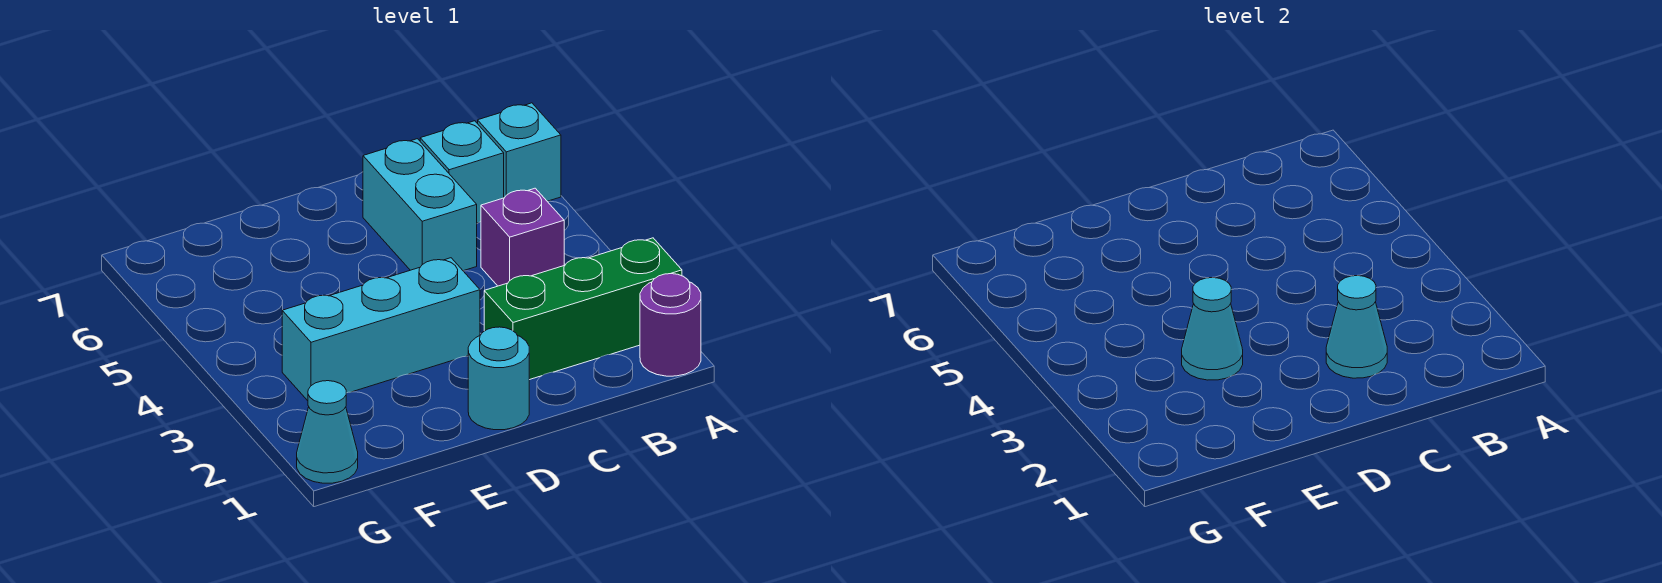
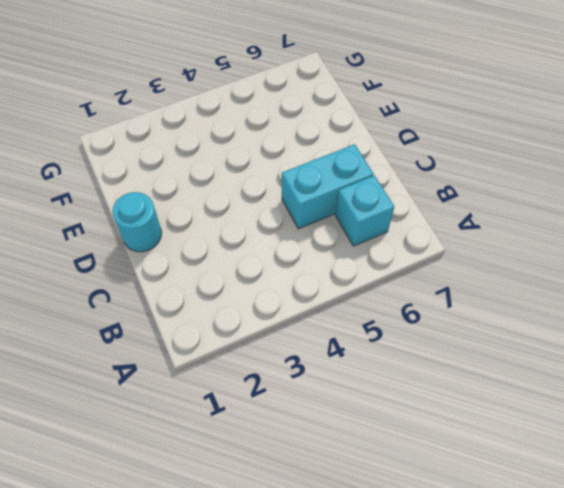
none -> purple 1x1 round brick [640,274,701,376]
none -> green 1x3 brick [484,238,682,380]

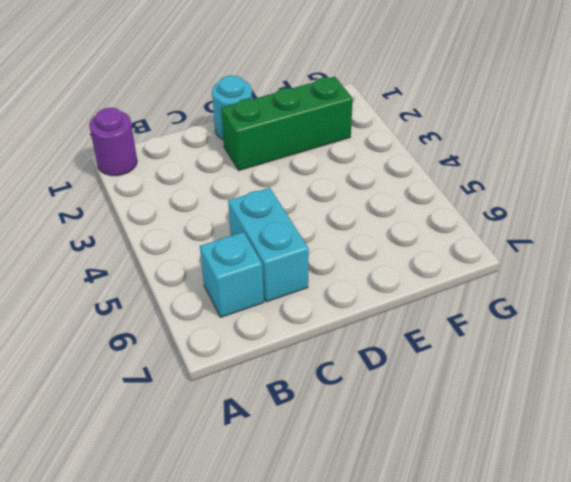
green 1x3 brick [221,77,353,170] -> green 1x3 brick moved to [484,238,682,380]
none -> cyan 1x1 brick [478,103,561,201]
none -> purple 1x1 brick [481,188,564,286]

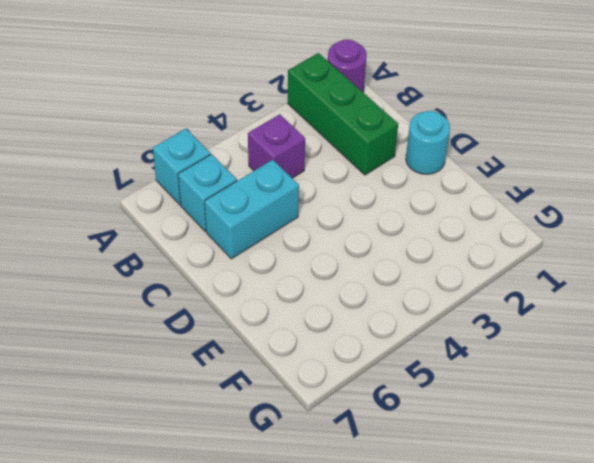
none -> cyan 1x3 brick [282,258,480,401]
none -> cyan 1x1 cone [297,381,358,483]

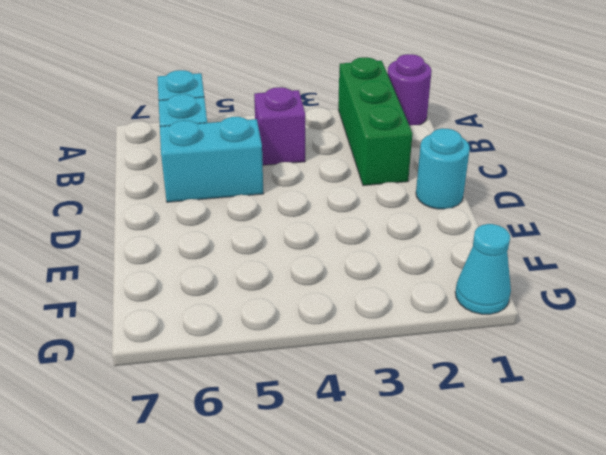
none -> cyan 1x3 brick [282,258,480,401]
none -> cyan 1x1 cone [1326,276,1387,378]

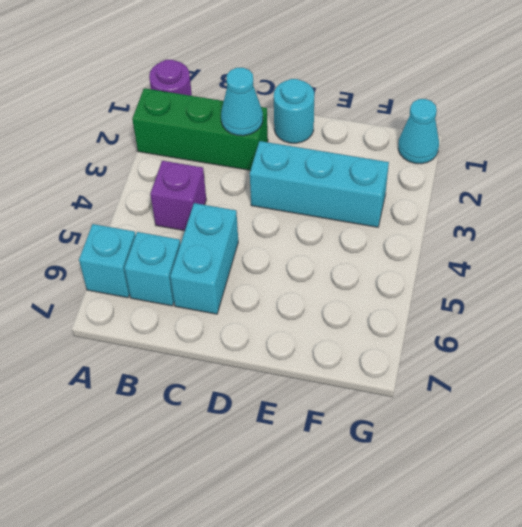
none -> cyan 1x1 cone [1182,278,1243,380]

